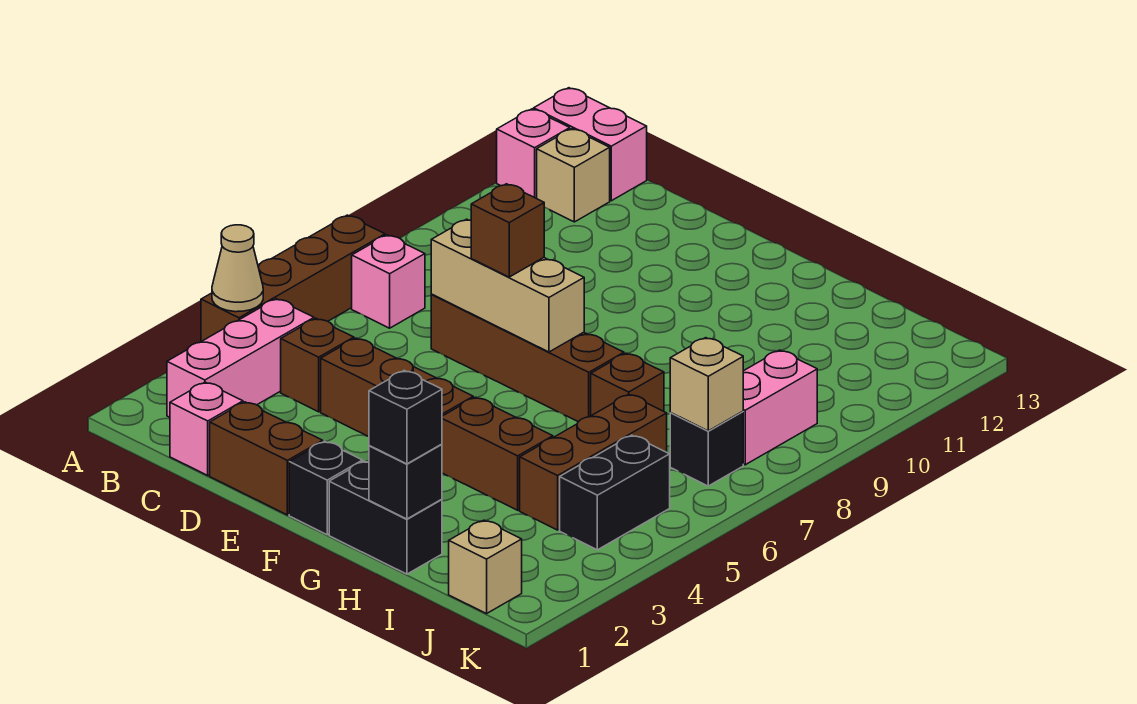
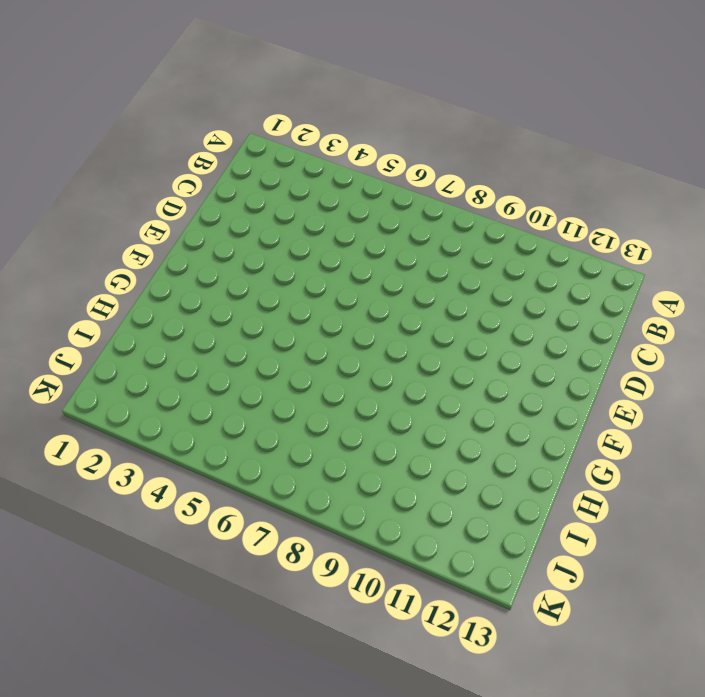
none -> brown 1x4 brick [201,215,385,342]
none -> pink 1x1 brick [497,109,570,198]
none -> pink 1x2 brick [534,88,647,201]

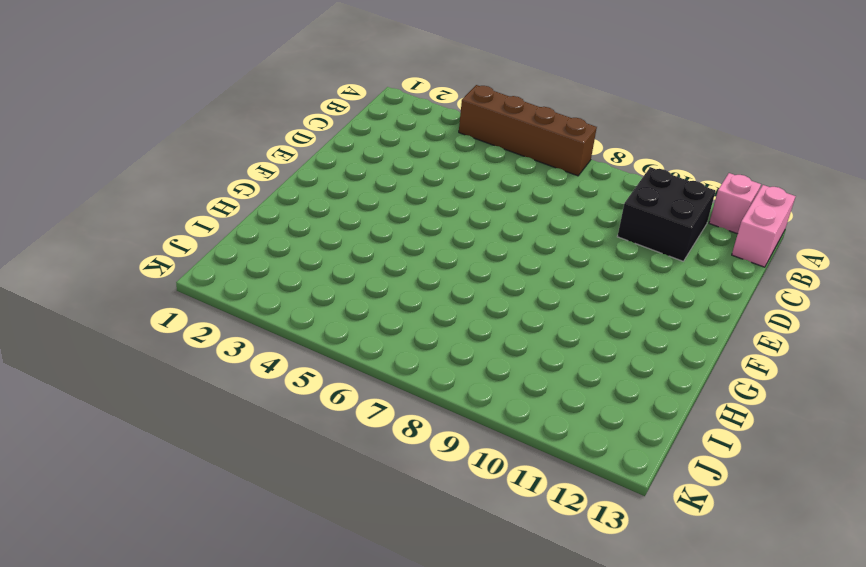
black 2x2 brick [617,167,716,261] -> none
none -> pink 1x3 brick [167,299,314,417]
none -> pink 1x1 brick [352,235,425,328]
none -> tan 1x1 brick [537,129,610,222]

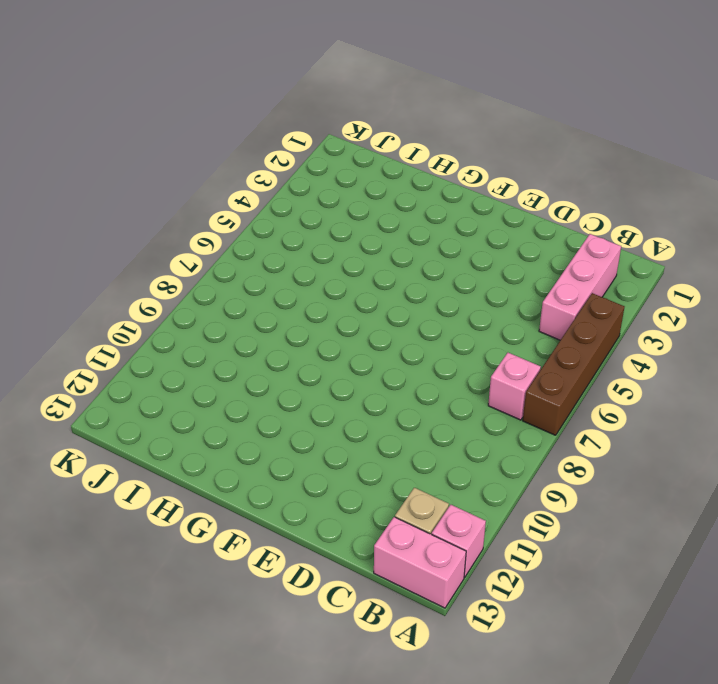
none -> pink 1x1 brick [170,382,243,475]
none -> brown 1x1 brick [281,319,354,412]
none -> brown 1x2 brick [210,402,323,515]

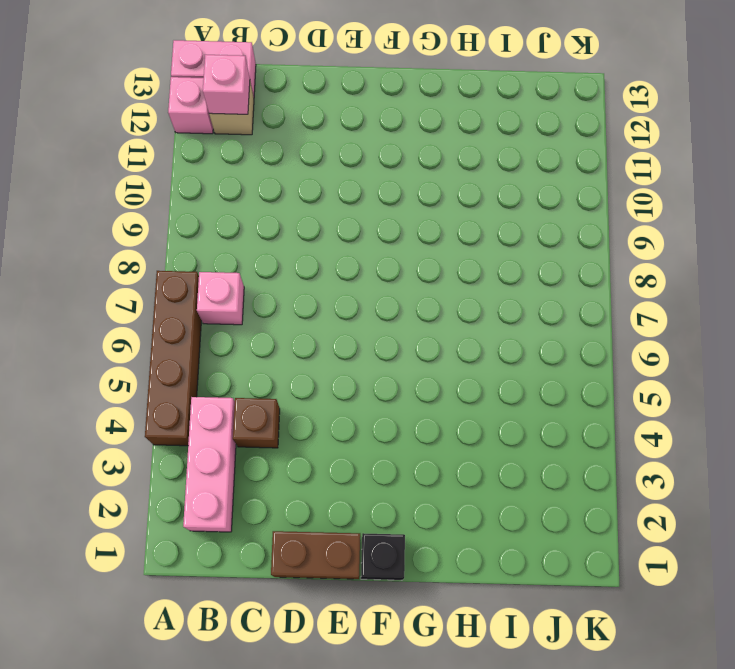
pink 1x1 brick [203,55,250,114] -> pink 1x1 brick moved to [170,382,243,475]
none -> brown 1x3 brick [321,338,473,437]
none -> brown 1x4 brick [431,295,624,422]
none -> black 1x2 brick [329,461,442,574]

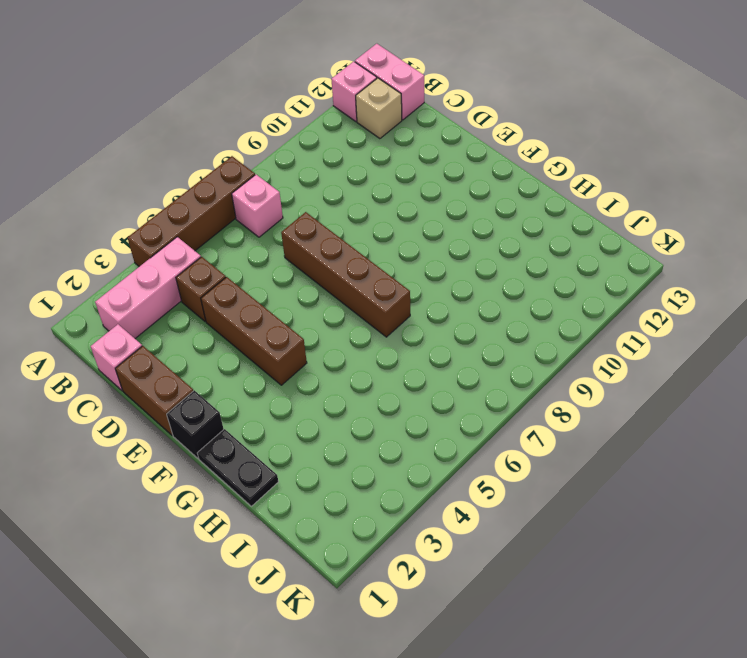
black 1x2 plate [197,429,278,506] -> black 1x2 brick [329,461,442,574]
none -> brown 1x2 brick [442,397,553,510]
none -> brown 1x1 brick [591,353,664,416]
none -> brown 1x3 brick [520,394,667,530]

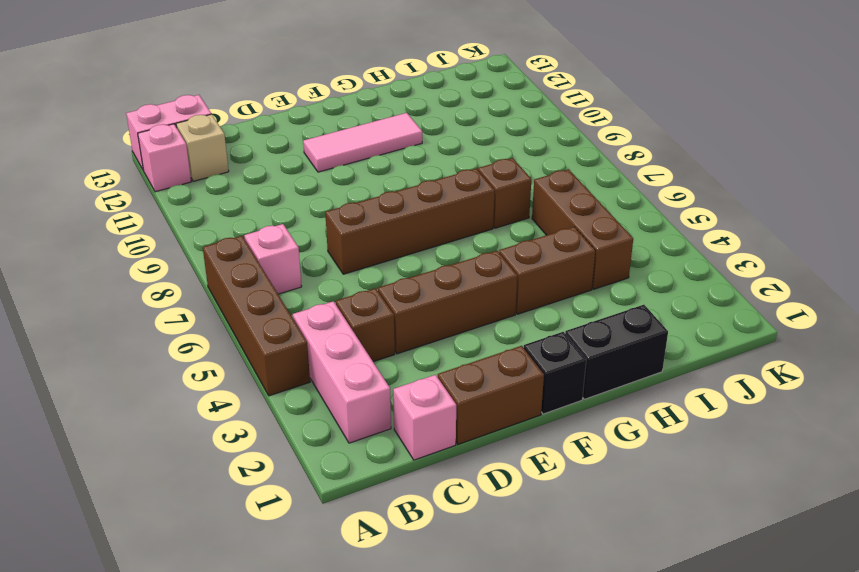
pink 1x3 tile [303,113,422,172] -> none
none -> tan 1x1 brick [449,520,522,614]
none -> black 1x2 brick [560,435,670,550]
none -> black 1x1 brick [670,411,743,486]

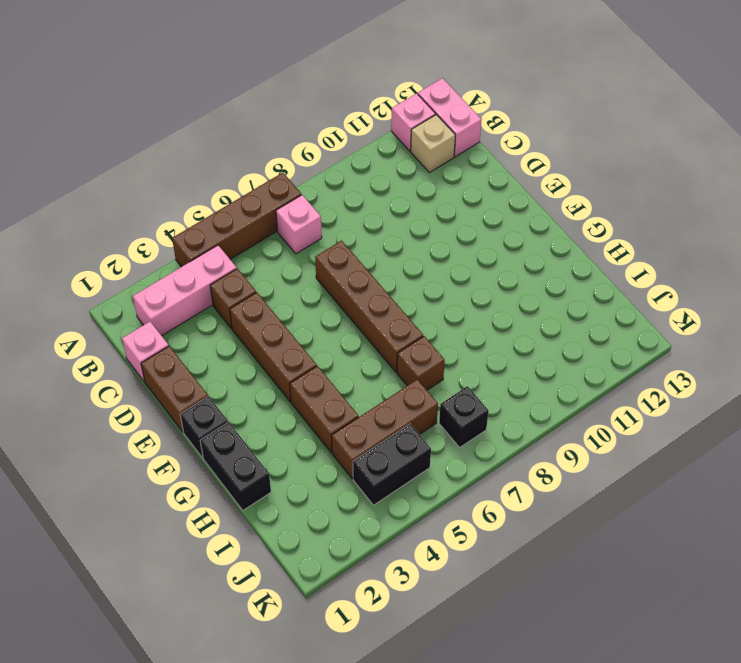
none -> tan 1x1 brick [449,520,522,614]
none -> pink 1x2 brick [743,350,817,465]
none -> tan 1x1 cone [212,225,263,312]

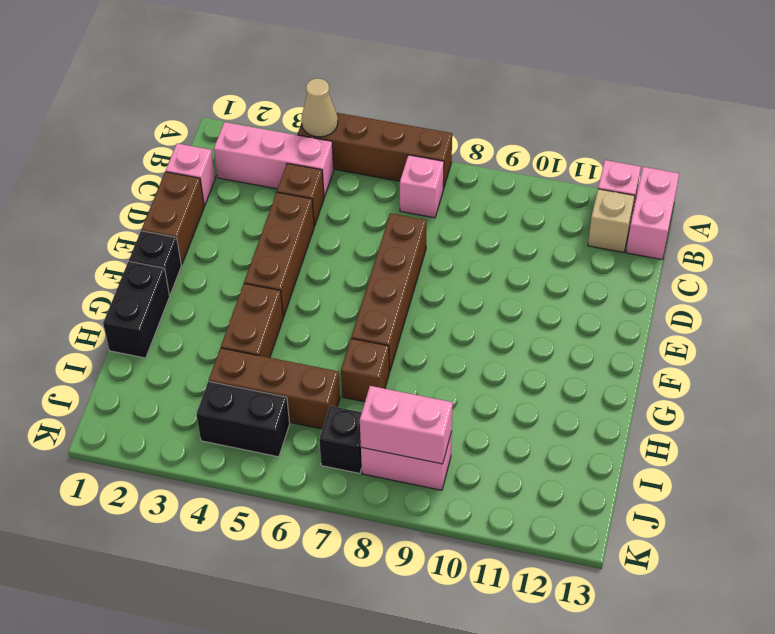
pink 1x2 brick [360,386,453,464] -> none
none -> tan 1x1 brick [449,520,522,614]
none -> tan 1x3 brick [431,219,584,352]
none -> black 1x1 brick [369,444,442,519]

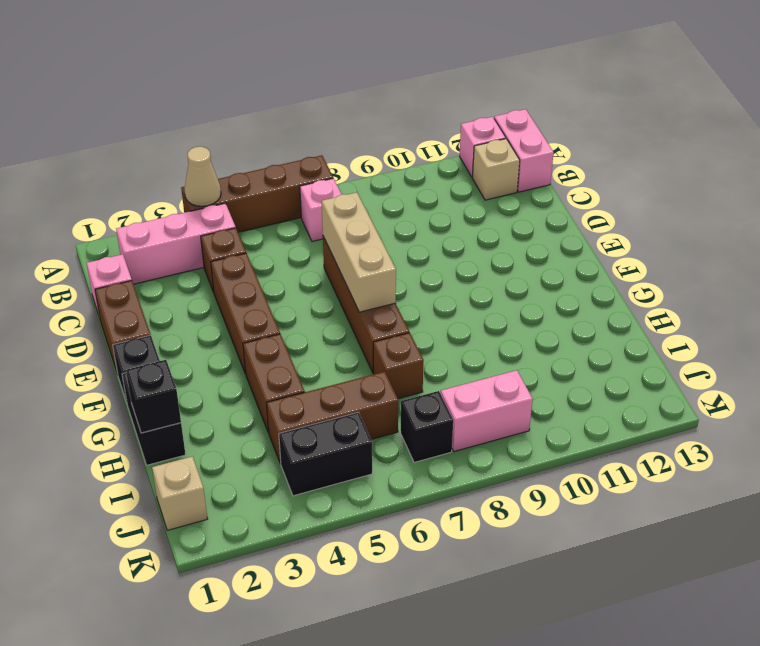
none -> tan 1x1 brick [670,338,743,431]
none -> brown 1x1 brick [471,184,544,277]
none -> black 1x1 brick [369,371,442,464]

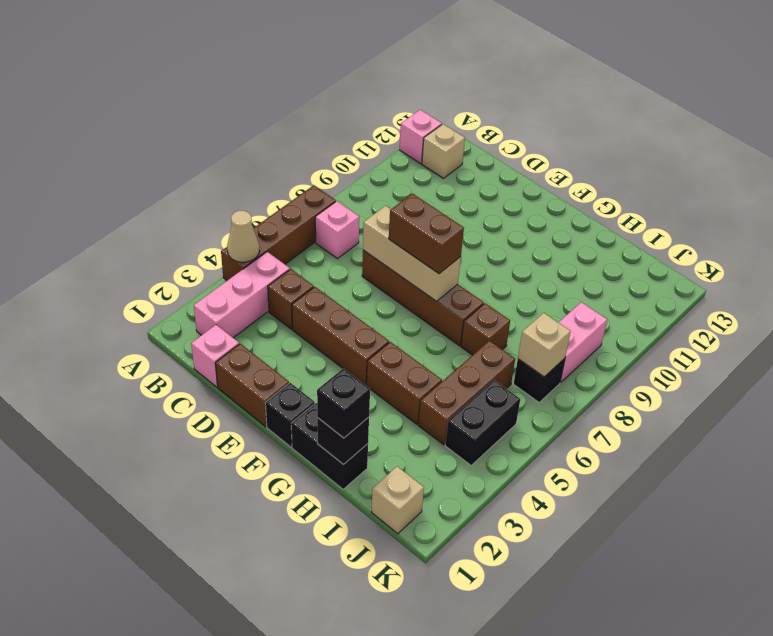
brown 1x2 brick [389,194,464,274] -> brown 1x1 brick [471,184,544,277]
none -> pink 1x2 brick [534,88,647,201]

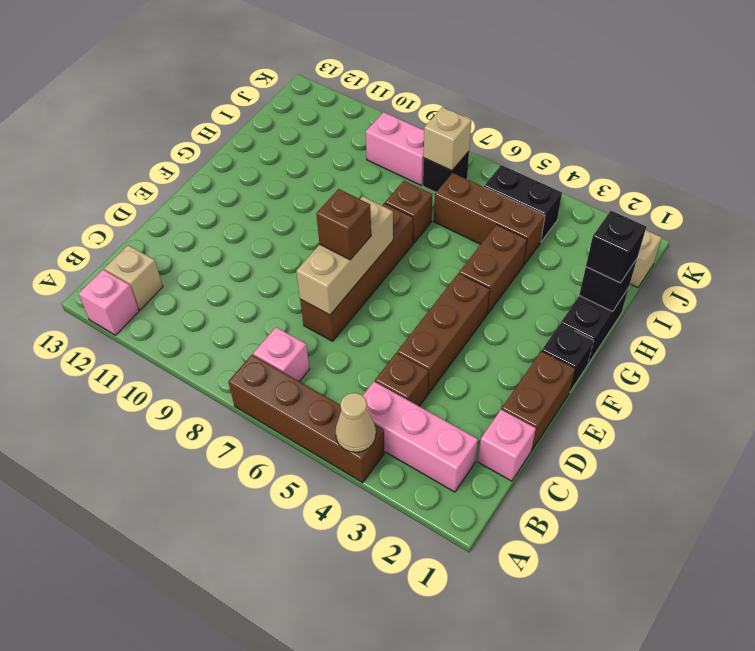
none -> pink 1x2 brick [534,88,647,201]

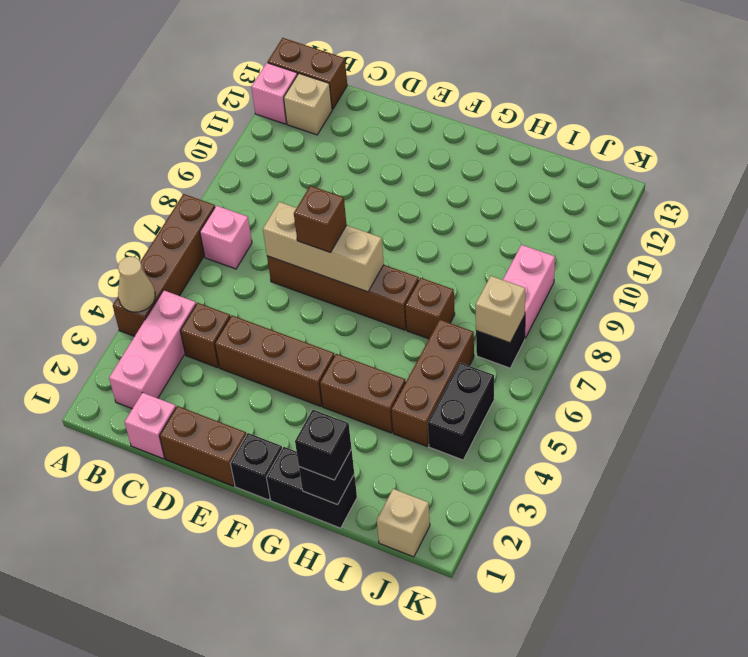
brown 1x2 brick [268,38,347,109] -> pink 1x2 brick [534,88,647,201]

